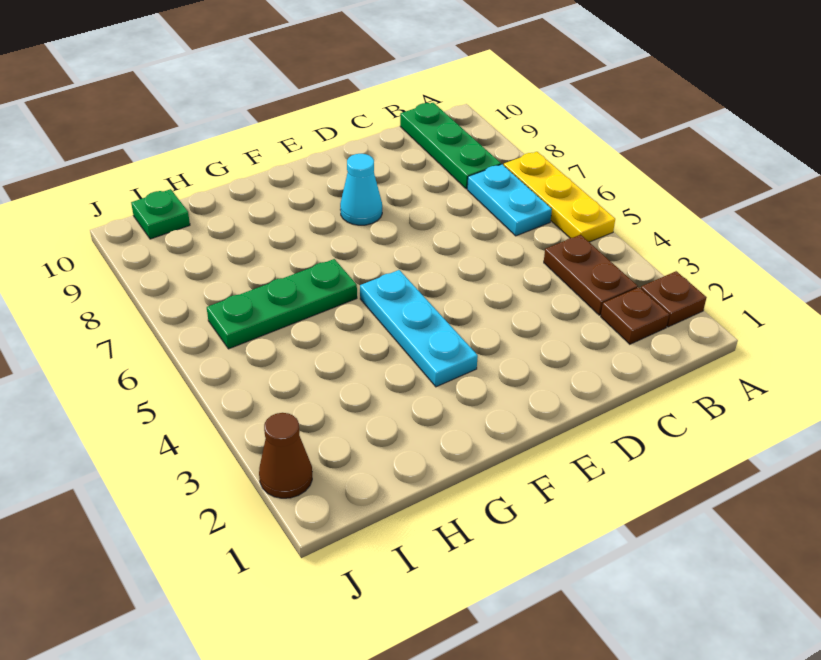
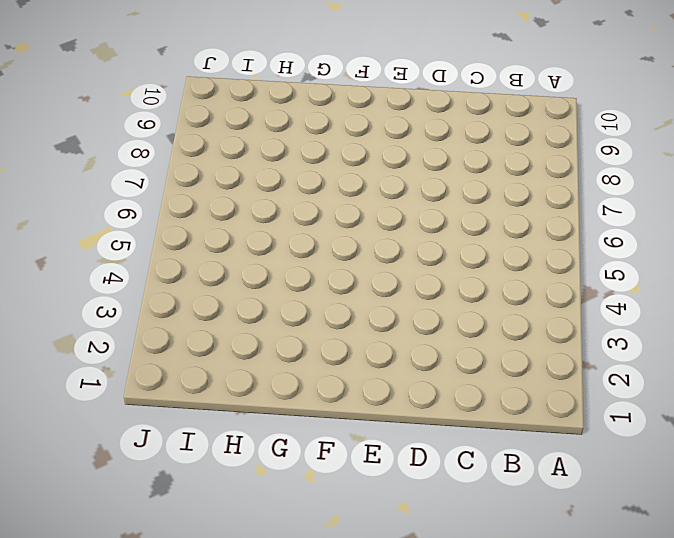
none -> brown 1x1 plate [641,271,707,327]
none -> yellow 1x3 plate [504,152,615,242]

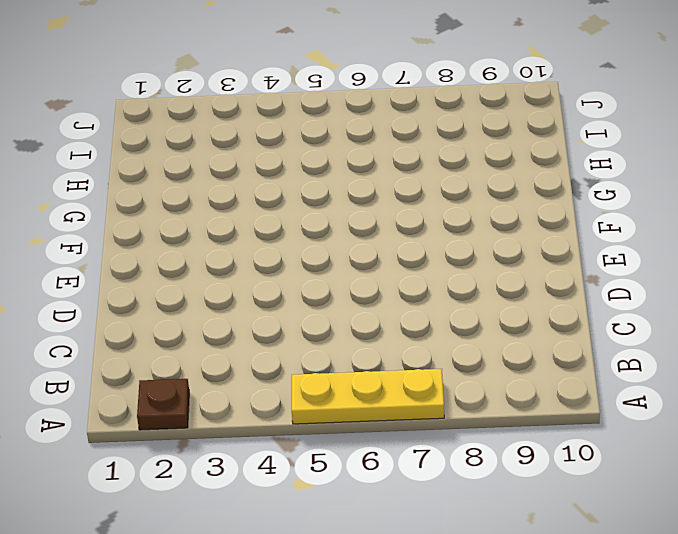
none -> brown 1x1 plate [601,287,669,344]
none -> brown 1x2 plate [544,235,638,315]

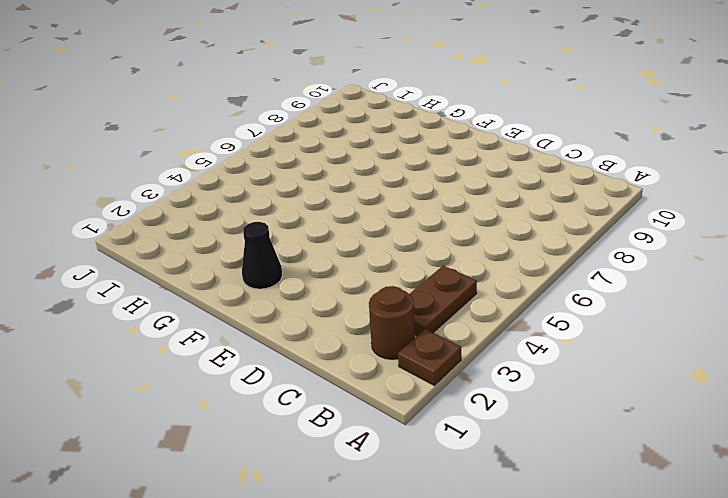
brown 1x1 round brick [369,286,415,359] -> brown 1x1 plate [601,287,669,344]
black 1x1 cone [242,222,282,289] -> none
none -> yellow 1x3 plate [504,152,615,242]
none -> cyan 1x2 plate [467,164,552,236]

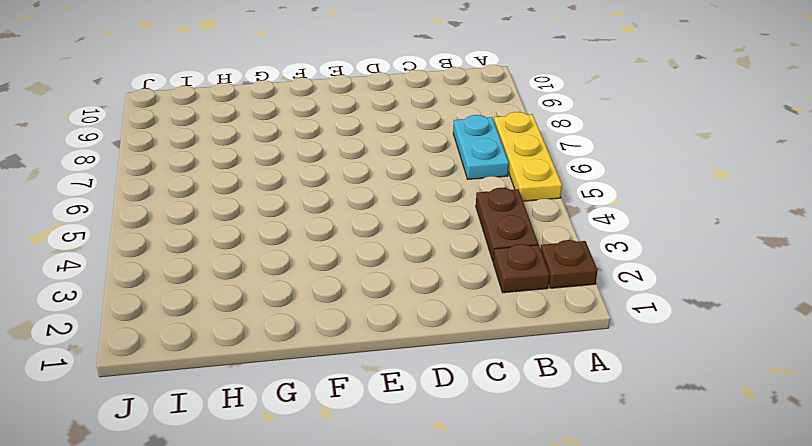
none -> green 1x3 plate [400,103,501,189]
none -> cyan 1x1 cone [340,154,382,225]

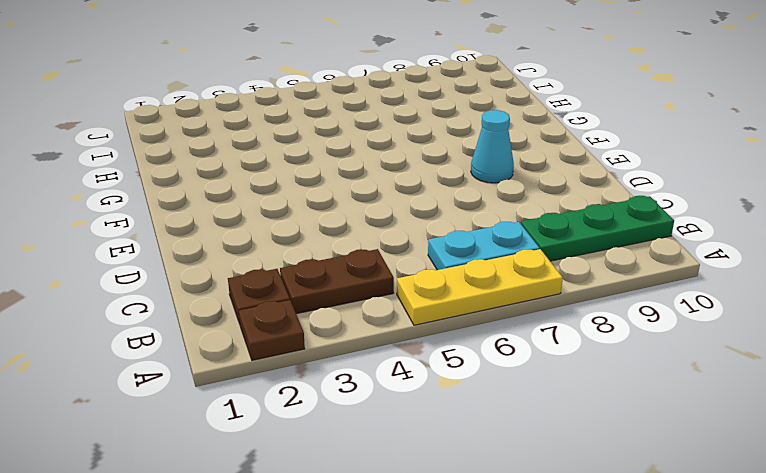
none -> cyan 1x3 plate [360,270,478,387]
none -> green 1x3 plate [207,259,357,349]

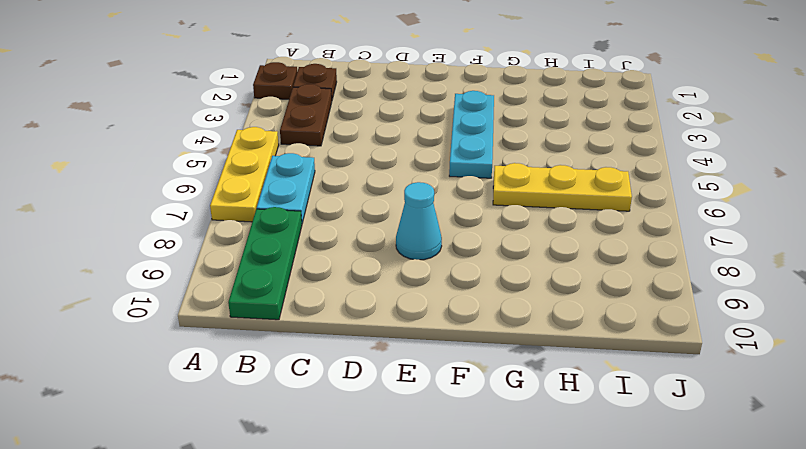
yellow 1x3 plate [493,163,632,211] -> green 1x3 plate [207,259,357,349]
none -> green 1x1 plate [131,189,190,239]
none -> brown 1x1 cone [259,413,312,498]

